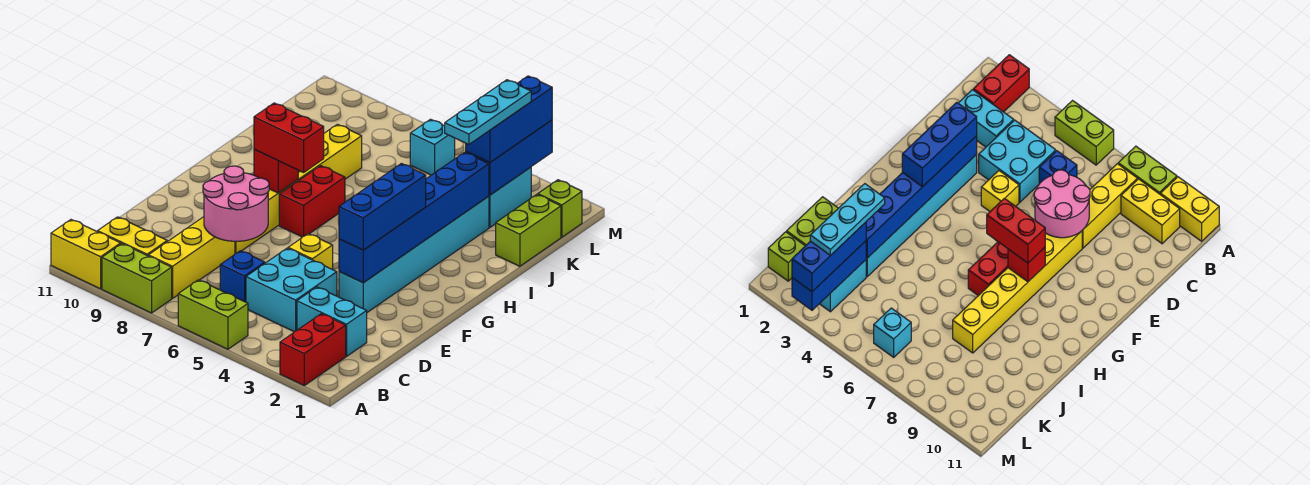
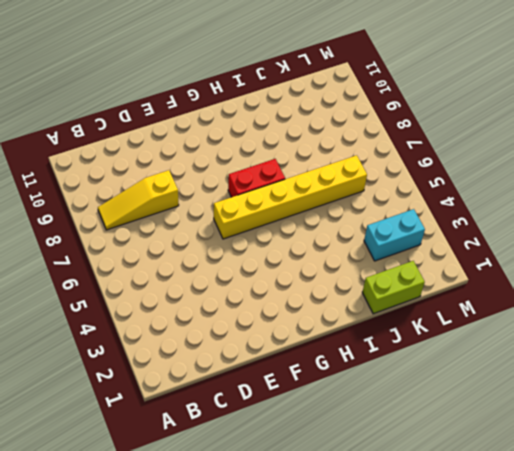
yellow 1x3 slope [98,170,179,230] -> yellow 1x3 brick [148,217,235,298]
yellow 1x6 brick [214,155,367,239] -> yellow 1x6 brick moved to [235,124,362,254]
none -> red 1x2 brick [280,314,346,385]
none -> lime 1x2 brick [178,280,248,349]
none -> lime 1x2 brick [102,244,172,313]

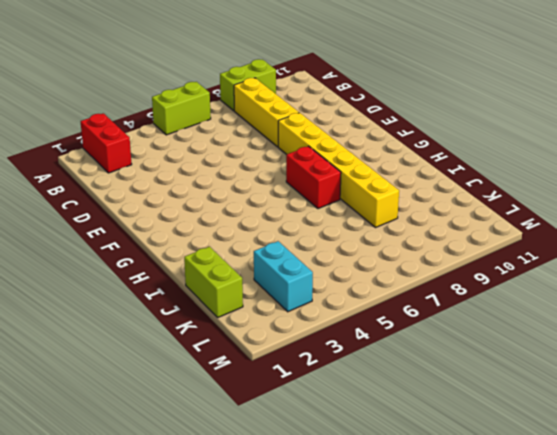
none -> yellow 1x2 brick [51,220,121,289]
none -> yellow 1x2 brick [97,217,167,256]
none -> cyan 1x2 brick [297,287,367,356]

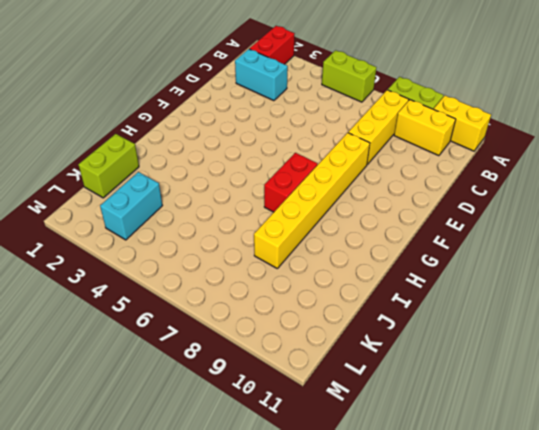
none -> cyan 2x2 brick [246,248,337,332]
none -> blue 1x1 brick [220,251,265,302]
none -> cyan 1x6 brick [339,196,489,312]

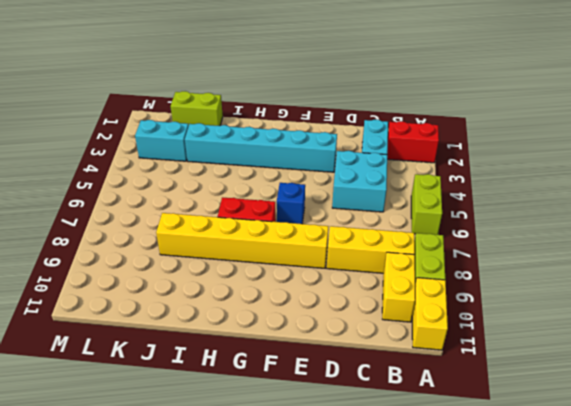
blue 1x1 brick [277,183,305,224] -> blue 1x1 brick moved to [220,251,265,302]
none -> yellow 1x1 brick [288,234,333,269]
none -> lime 1x1 brick [538,180,582,237]
none -> cyan 1x1 brick [410,119,455,175]

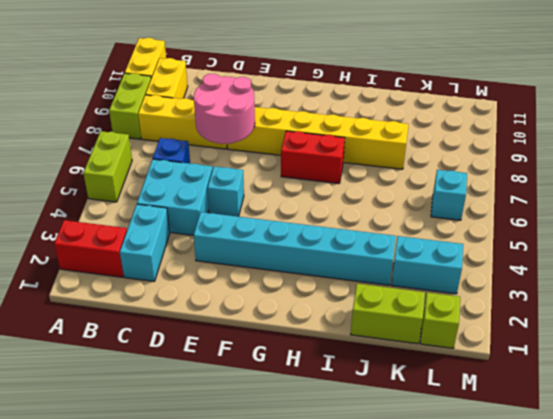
cyan 1x1 brick [208,166,244,217] -> yellow 1x1 brick [288,234,333,269]
none -> blue 1x6 brick [339,152,489,283]
none -> red 1x1 brick [254,149,298,193]
none -> blue 1x3 brick [466,120,552,195]

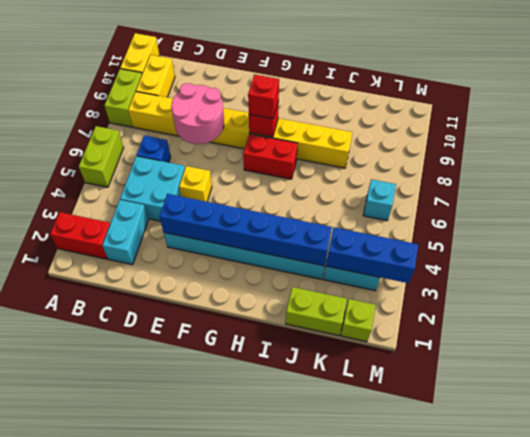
red 1x1 brick [248,74,279,119] -> red 1x2 brick [254,103,324,172]
none -> blue 1x3 brick [339,164,426,250]
none -> blue 1x3 brick [466,76,552,163]
none -> cyan 1x3 plate [445,80,531,145]

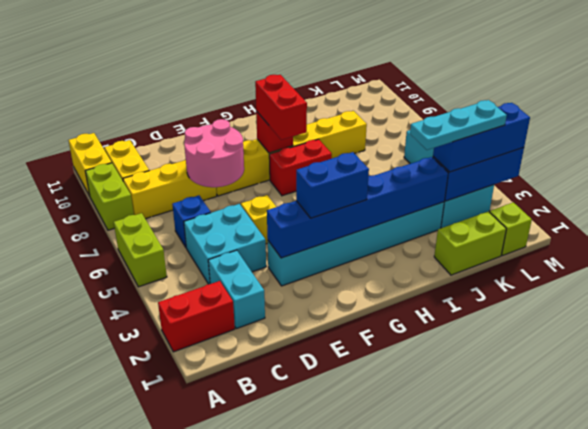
blue 1x2 brick [296,152,369,218] -> blue 1x3 brick [339,164,426,250]

